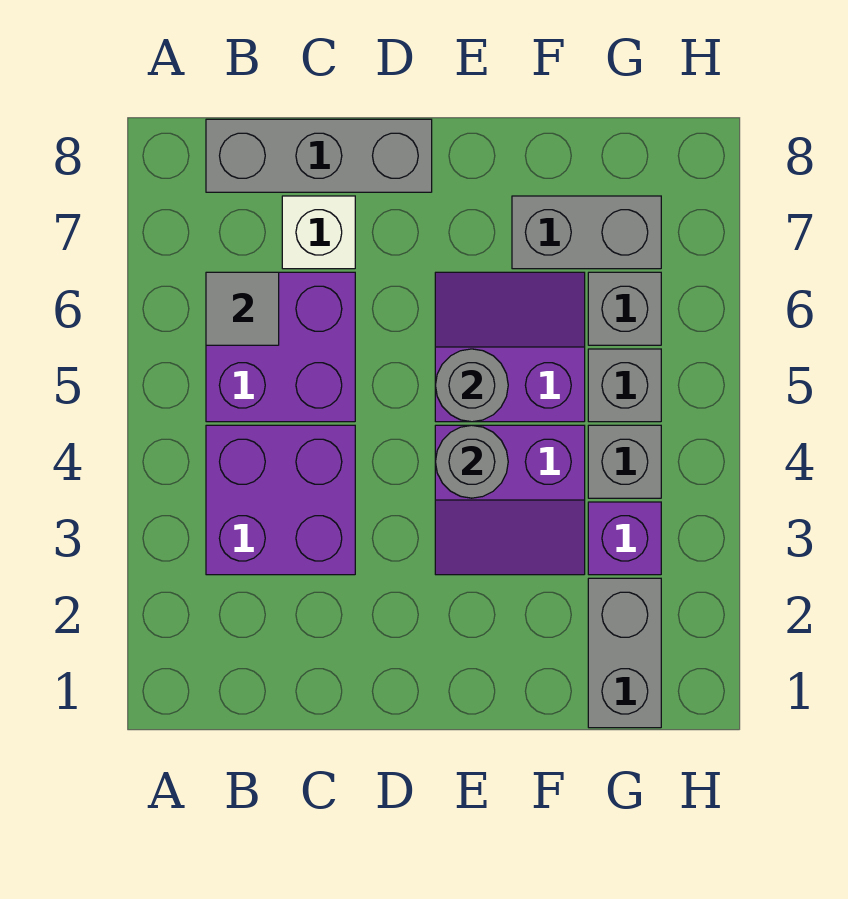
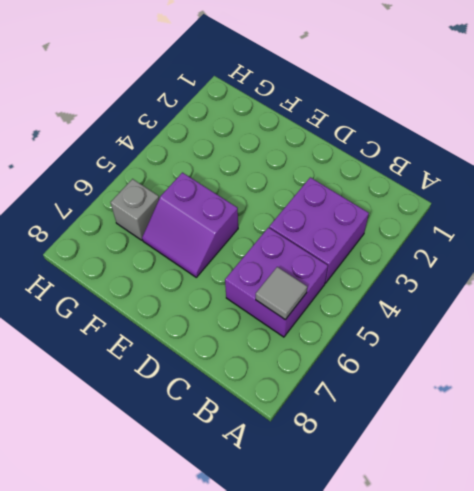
none -> grey 1x3 brick [206,119,432,192]
none -> white 1x1 brick [282,196,355,269]
none -> purple 2x2 slope [435,425,585,575]

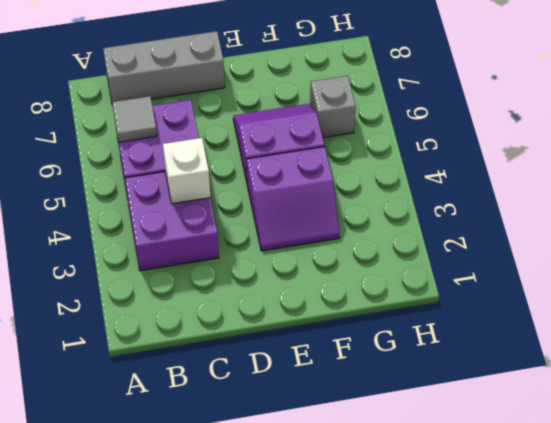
white 1x1 brick [163,138,211,204] -> white 1x1 brick moved to [282,196,355,269]
none -> grey 1x2 brick [512,196,661,269]
none -> grey 1x2 brick [588,578,661,728]
none -> purple 1x1 brick [588,502,661,575]

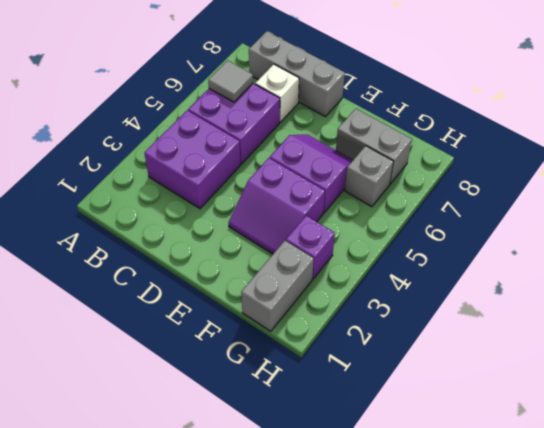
none -> grey 1x1 brick [588,425,661,498]
none -> grey 1x1 brick [588,349,661,422]
none -> grey 1x1 round brick [435,425,508,498]

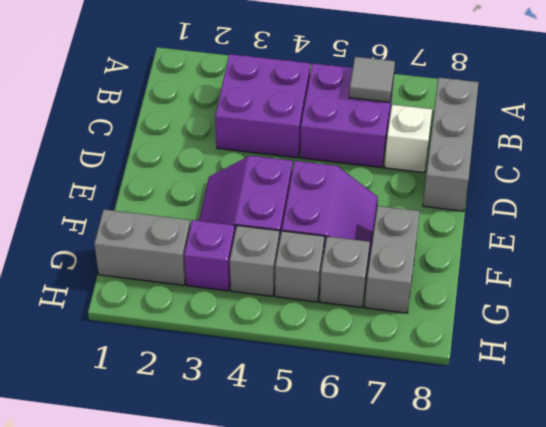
none -> grey 1x1 round brick [435,425,508,498]
none -> grey 1x1 round brick [436,349,508,422]

